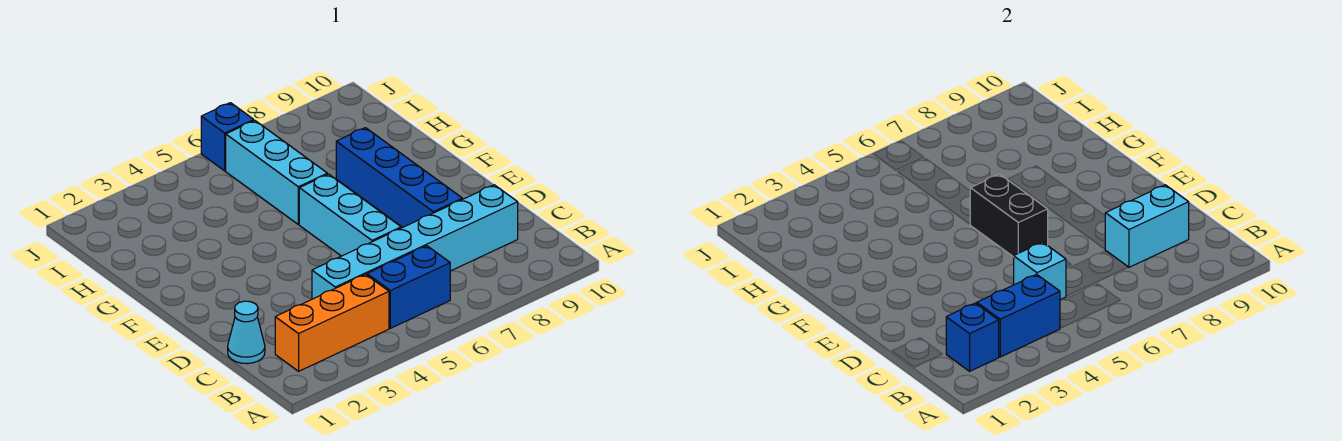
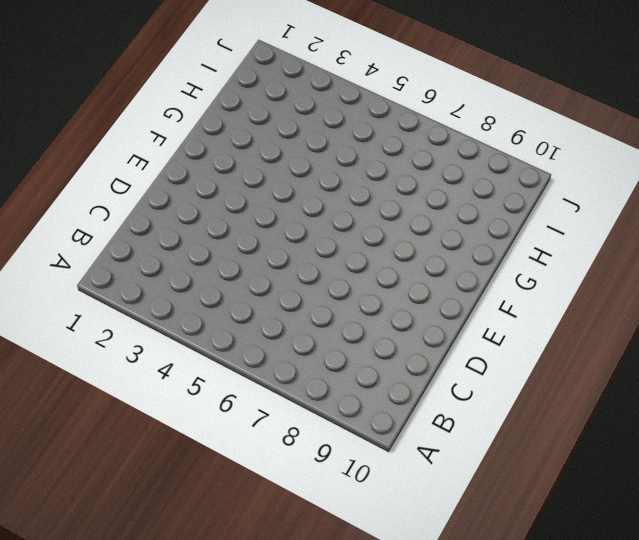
none -> orange 1x3 brick [275,274,389,371]
none -> blue 1x2 brick [367,246,450,328]
none -> cyan 1x1 cone [228,301,265,364]

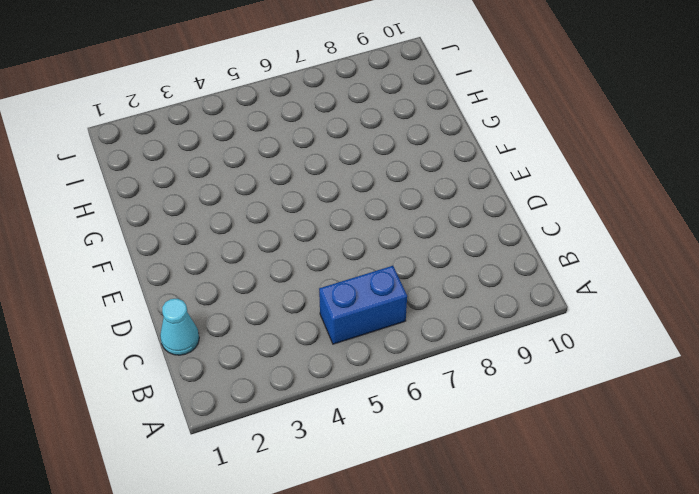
none -> orange 1x3 brick [275,274,389,371]
none -> cyan 1x6 brick [312,185,518,299]
none -> cyan 1x3 brick [299,174,401,256]

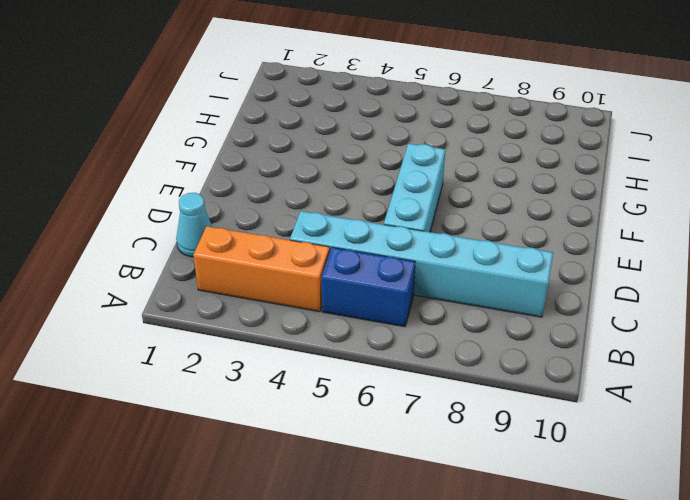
none -> blue 1x4 brick [336,128,462,227]
none -> cyan 1x3 brick [226,121,327,224]
none -> blue 1x1 brick [201,103,254,171]

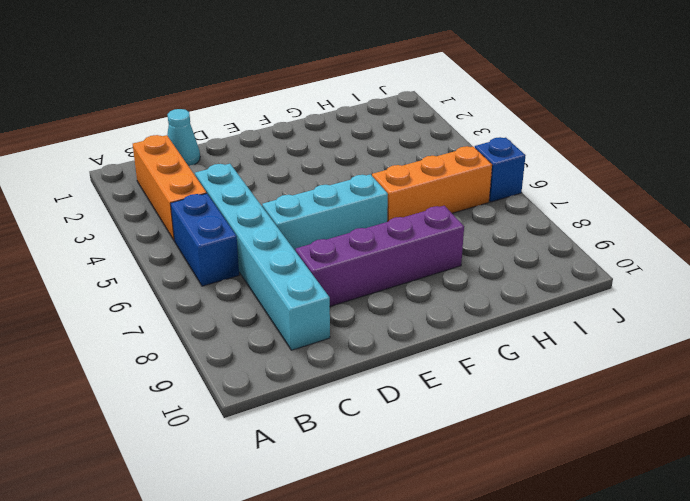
purple 1x4 brick [296,206,464,306] -> blue 1x4 brick [336,128,462,227]
orange 1x3 brick [372,146,492,222] -> cyan 1x3 brick [226,121,327,224]
none -> blue 1x1 brick [946,303,999,371]
none -> blue 1x2 brick [977,274,1060,357]
none -> cyan 1x1 brick [1014,242,1066,300]

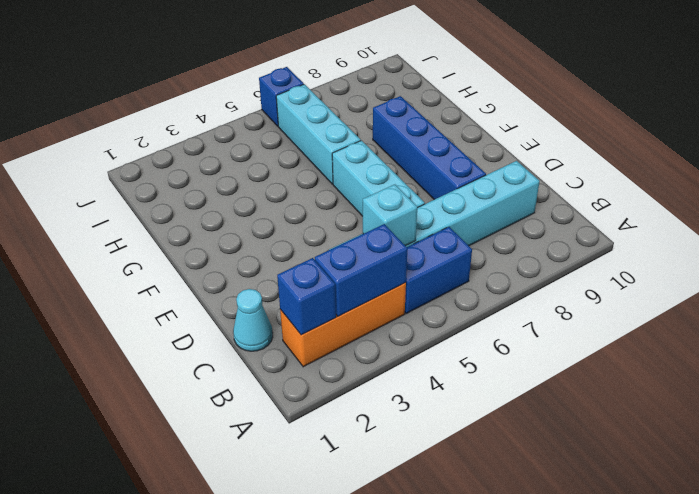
none -> cyan 1x2 brick [1105,185,1189,267]
none -> black 1x2 brick [970,174,1048,257]

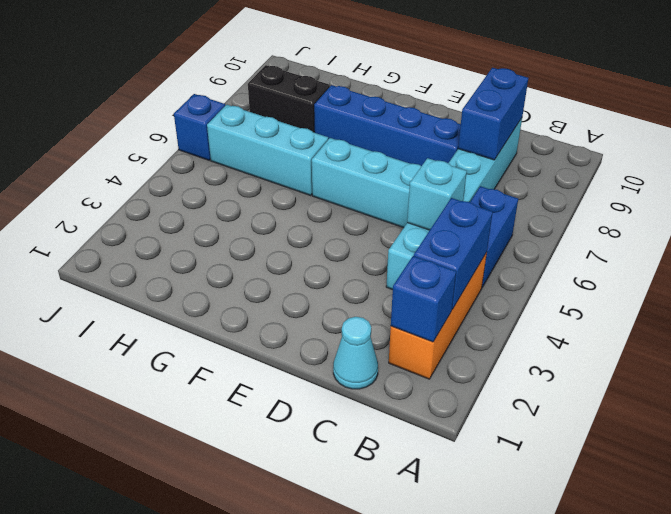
blue 1x2 brick [458,68,528,160] -> cyan 1x2 brick [1105,185,1189,267]
black 1x2 brick [248,65,330,133] -> black 1x2 brick moved to [970,174,1048,257]

